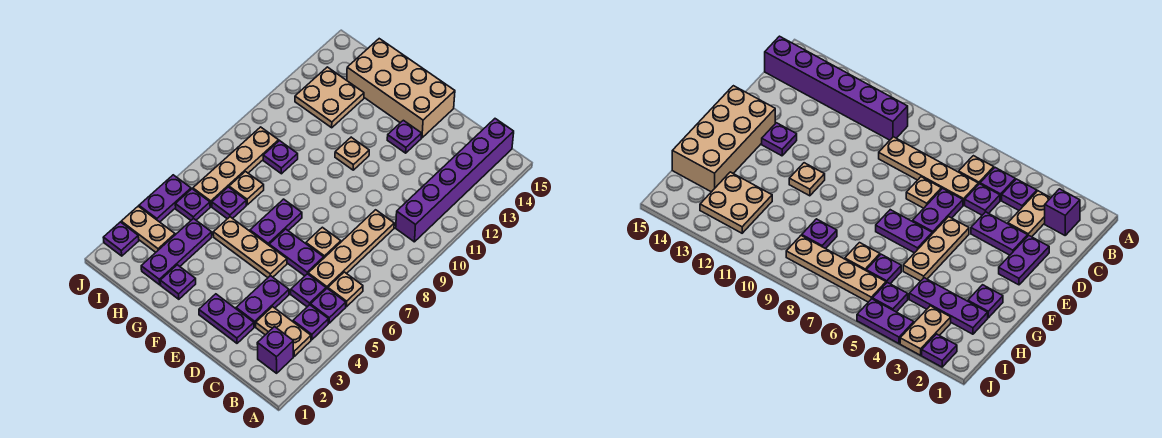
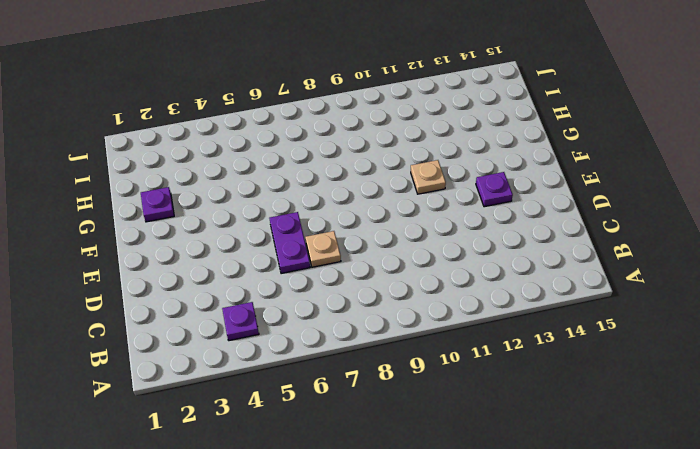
none -> purple 1x1 brick [257,327,293,373]
none -> tan 1x2 plate [256,307,311,356]
none -> purple 1x1 plate [311,289,346,323]

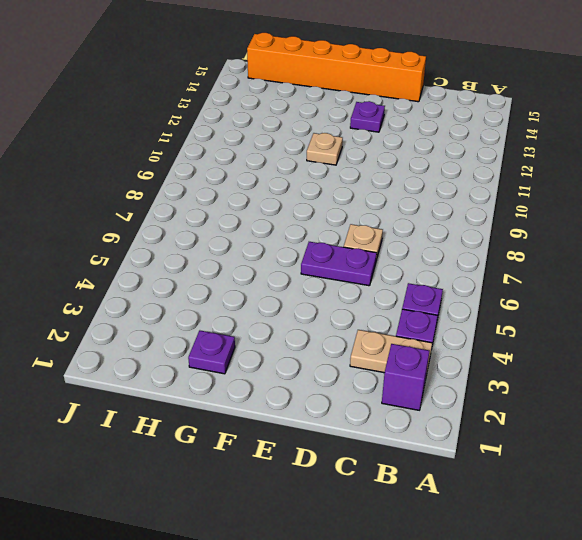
orange 1x6 brick [247,33,426,102] -> tan 2x4 brick [347,39,455,138]
none -> tan 1x1 plate [328,272,363,307]
none -> purple 1x6 brick [396,119,514,242]
none -> purple 1x1 plate [291,274,326,307]

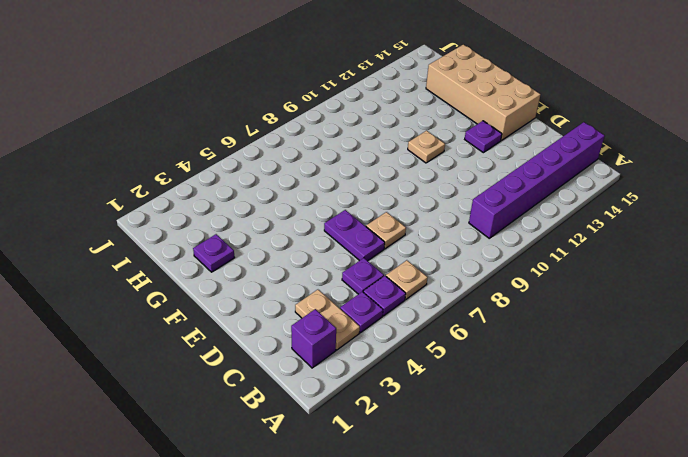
none -> tan 1x4 plate [308,210,394,289]
none -> purple 1x2 plate [199,294,254,343]
none -> purple 1x2 plate [236,276,289,327]

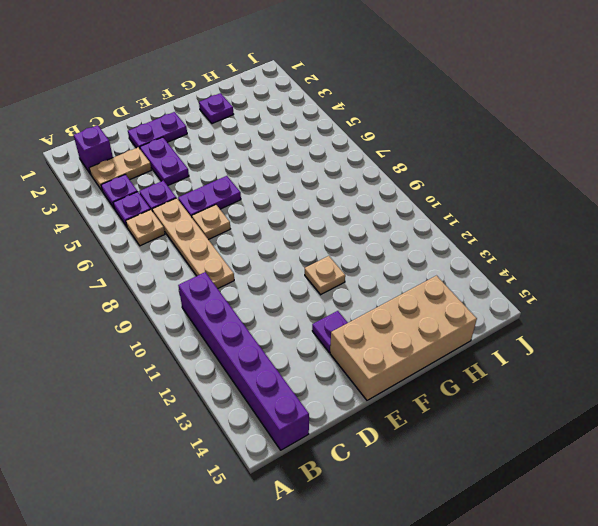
none -> tan 1x3 plate [213,217,287,277]
none -> purple 1x2 plate [250,199,302,245]
none -> purple 1x3 plate [141,218,212,285]

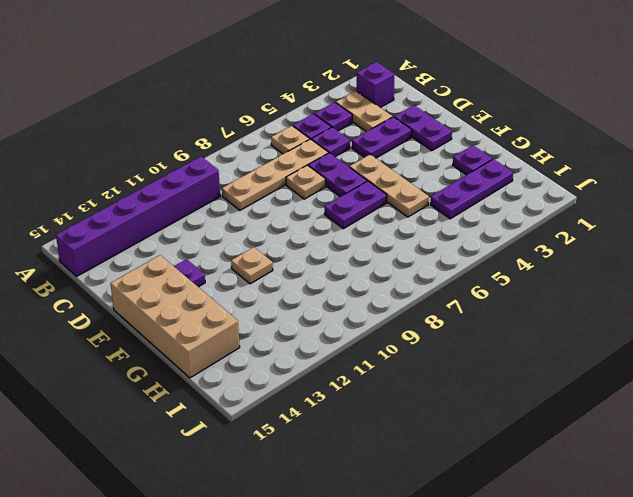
none -> purple 1x1 plate [212,187,246,219]
none -> tan 1x1 plate [229,172,264,205]
none -> purple 1x1 plate [263,141,298,174]

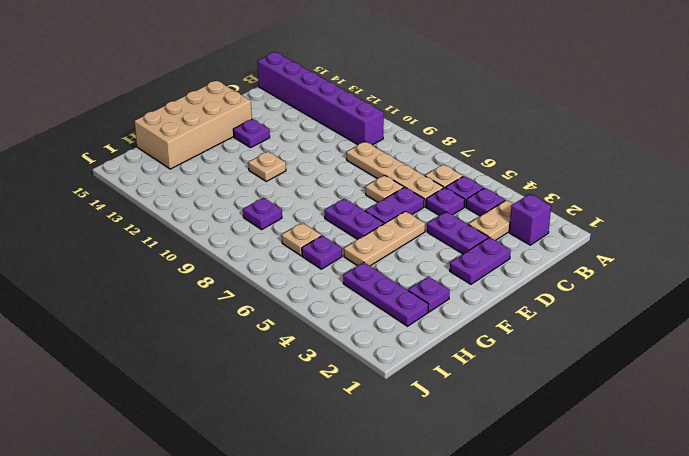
none -> tan 2x2 plate [295,67,364,128]
none -> tan 1x2 plate [121,206,175,252]
none -> purple 1x1 plate [175,189,210,220]

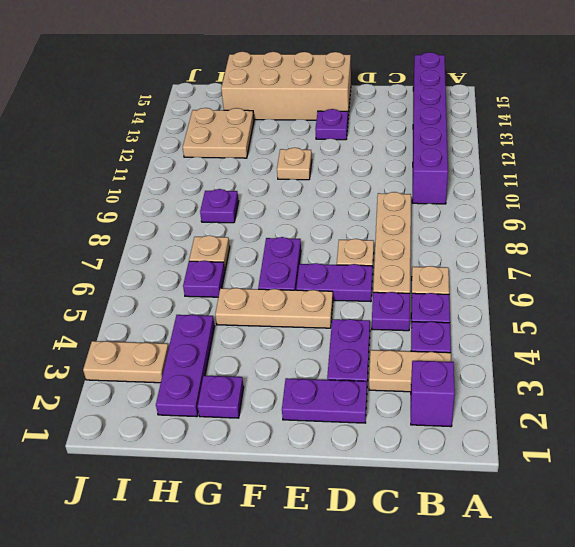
none -> purple 1x1 plate [175,189,210,220]
none -> tan 1x4 plate [193,127,279,206]
none -> purple 1x1 plate [103,222,139,256]

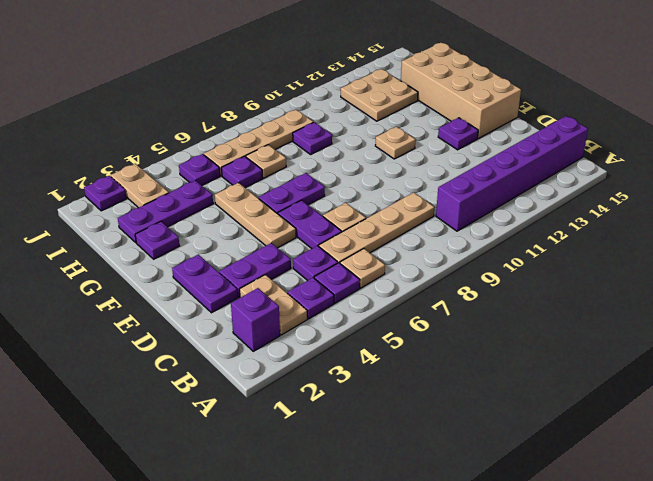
none -> purple 1x2 plate [139,175,191,222]

